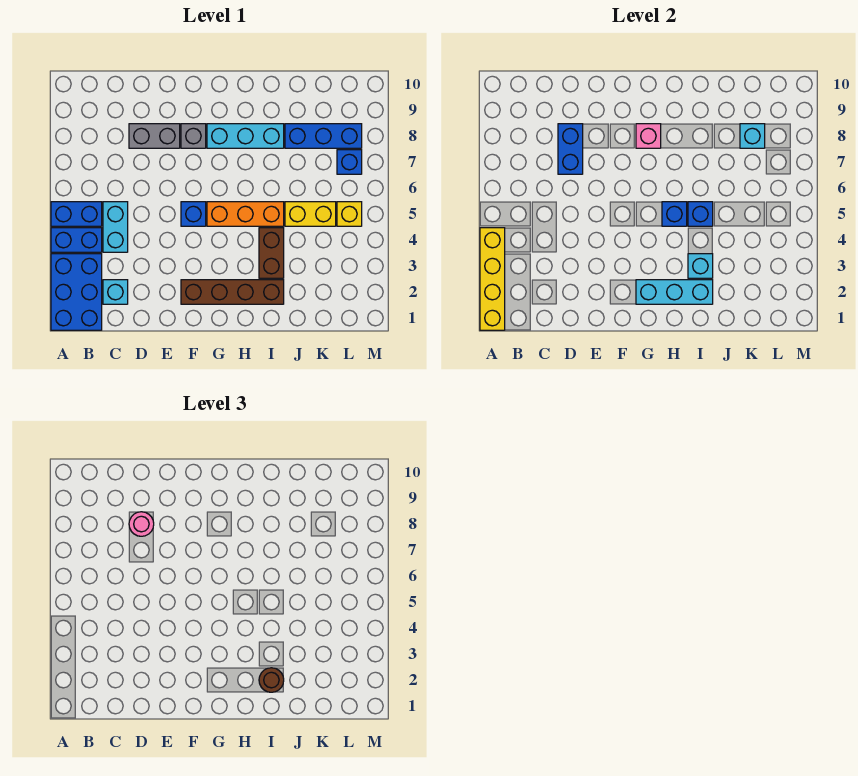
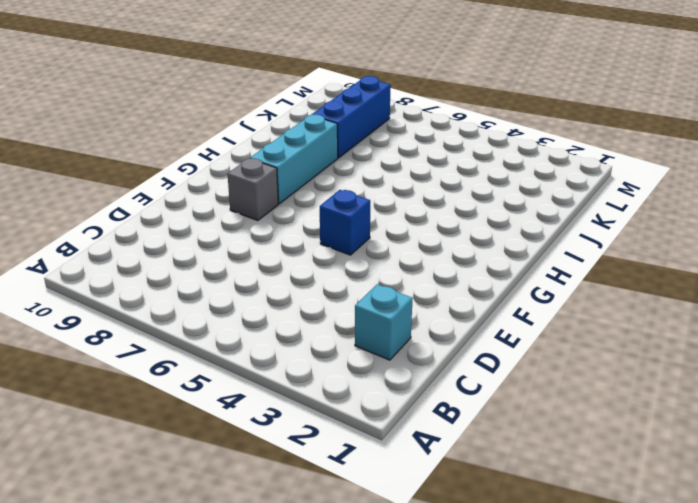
none -> blue 2x3 brick [51,254,102,330]
none -> blue 1x2 brick [51,228,102,252]
none -> blue 1x2 brick [51,202,102,226]

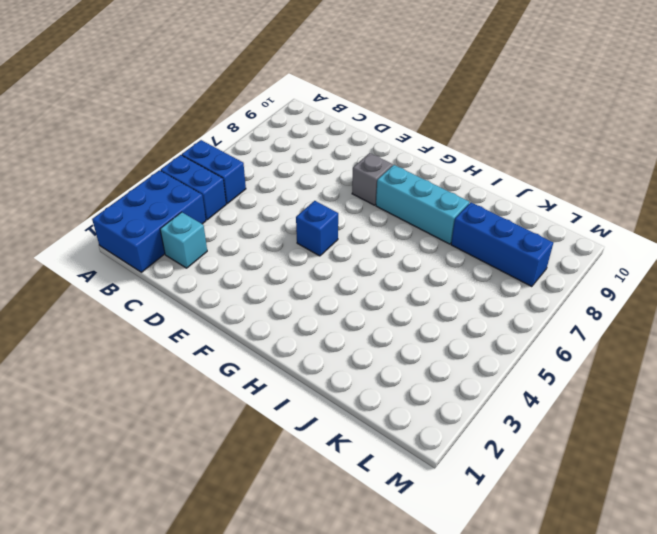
none -> cyan 1x2 brick [103,202,128,252]
none -> grey 1x2 brick [129,124,180,148]
none -> brown 1x4 brick [181,280,284,304]

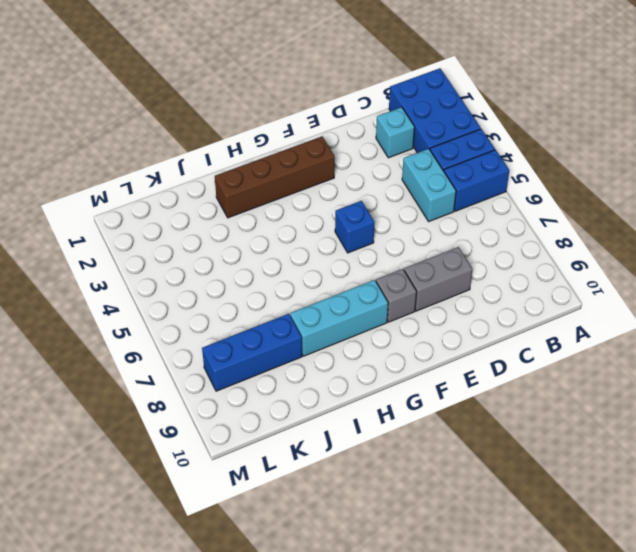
none -> orange 1x3 brick [207,202,284,226]
none -> brown 1x2 brick [259,228,284,278]
none -> yellow 1x2 brick [285,202,336,226]

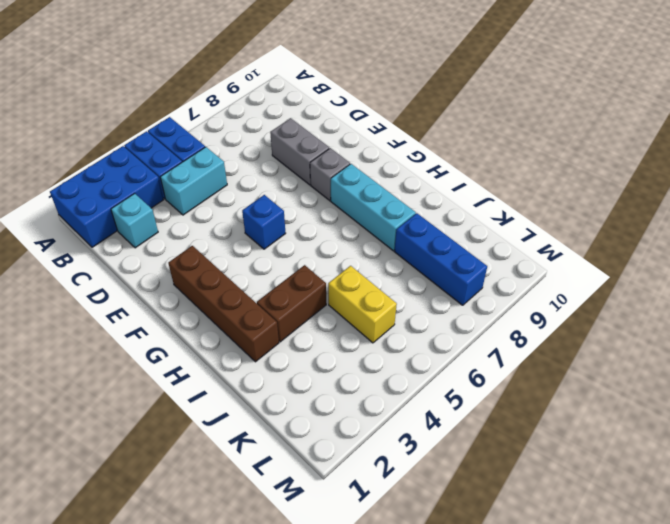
none -> orange 1x3 brick [207,202,284,226]
none -> yellow 1x1 brick [337,202,362,226]
none -> blue 1x1 brick [337,150,362,174]

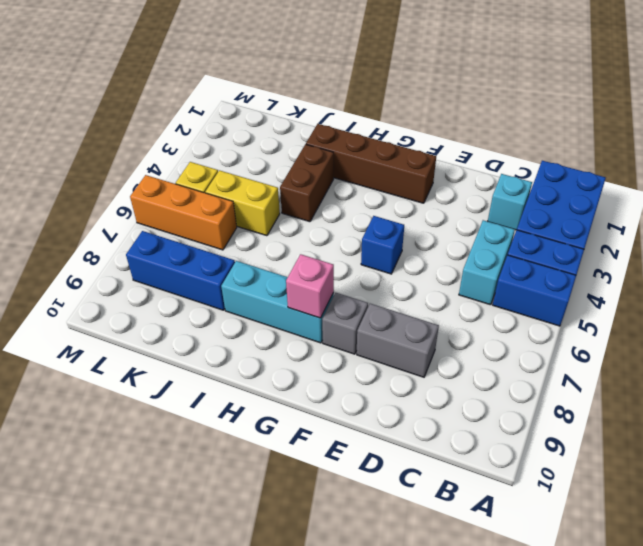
orange 1x3 brick [130,175,237,250] -> orange 1x3 brick moved to [207,202,284,226]
none -> blue 1x1 brick [337,150,362,174]
none -> yellow 1x4 brick [480,228,505,330]
none -> blue 1x2 brick [558,124,583,174]

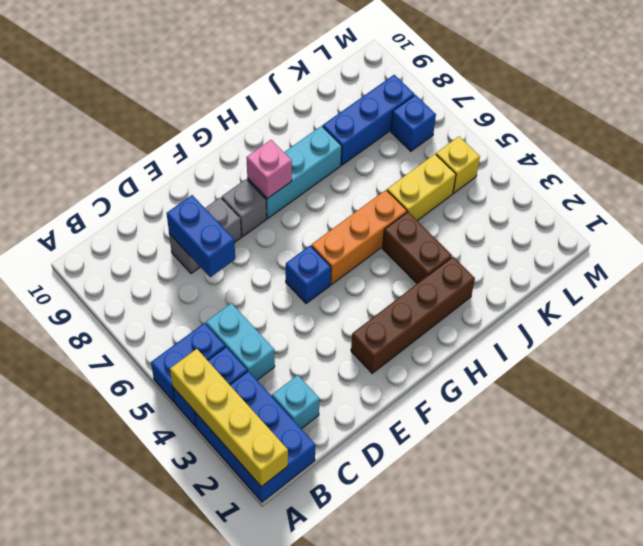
none -> cyan 1x3 brick [636,280,713,304]
none -> blue 1x1 brick [662,202,687,226]
none -> cyan 1x1 brick [688,254,713,278]

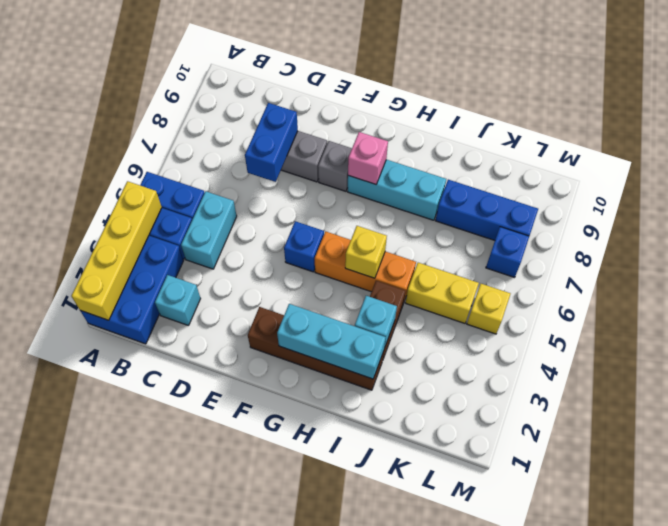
yellow 1x1 brick [345,226,387,278] -> blue 1x1 brick [662,202,687,226]
none -> blue 1x1 brick [688,202,713,226]
none -> cyan 1x1 brick [740,124,765,148]
none -> pink 1x1 round brick [129,512,154,536]

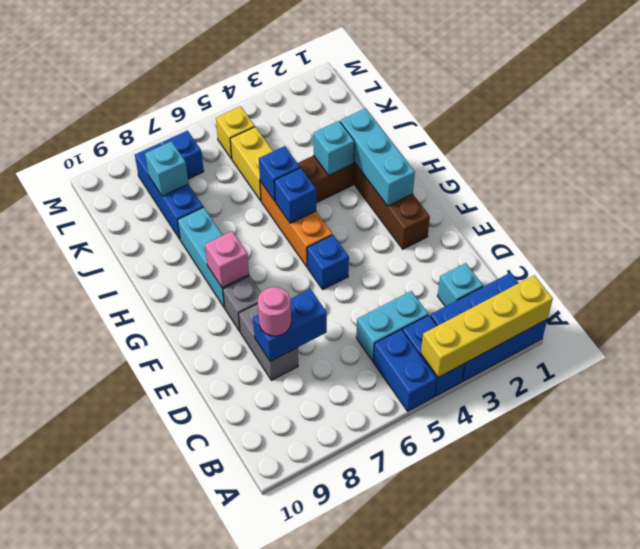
none -> brown 1x1 round brick [259,668,284,692]

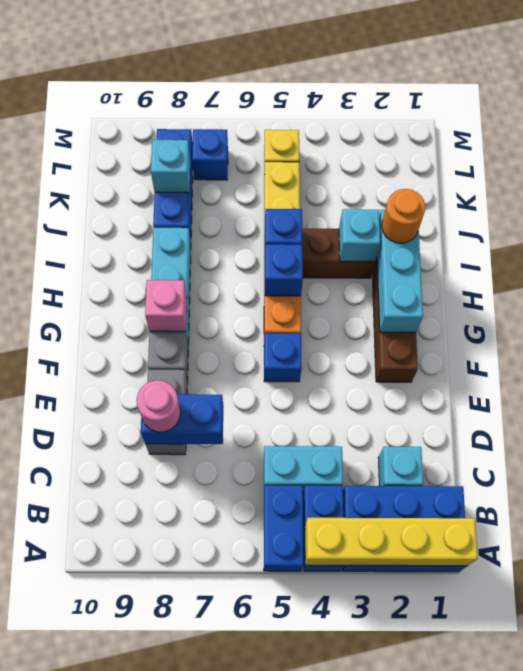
orange 1x1 round brick [382,189,425,243] -> brown 1x1 round brick [259,668,284,692]

